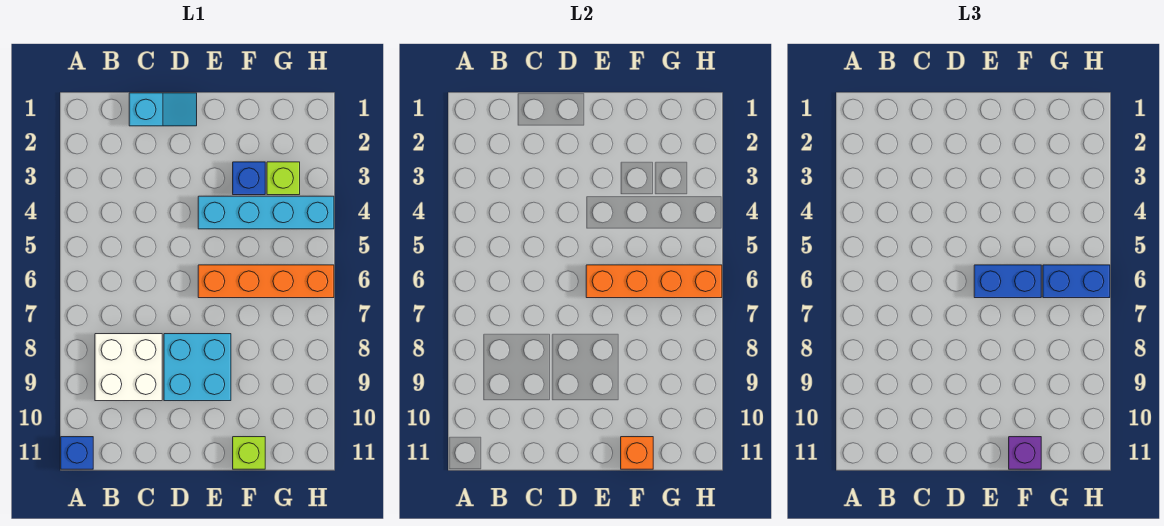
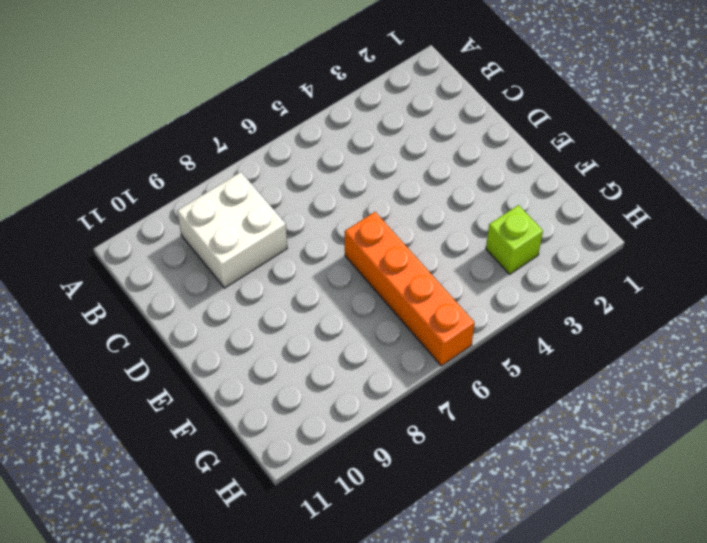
none -> blue 1x1 brick [61,437,93,469]
none -> cyan 1x2 slope [129,93,197,126]
none -> cyan 2x2 brick [164,334,231,401]

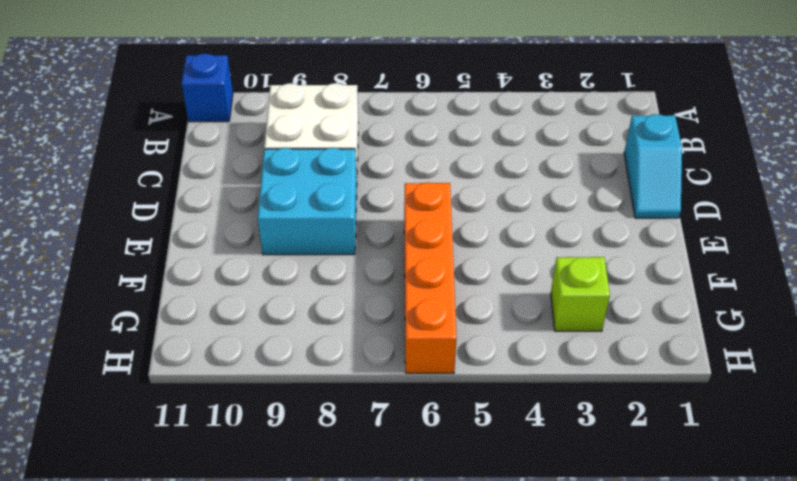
none -> cyan 1x4 brick [198,196,334,229]
none -> blue 1x1 brick [233,162,265,195]
none -> lime 1x1 brick [233,437,265,469]

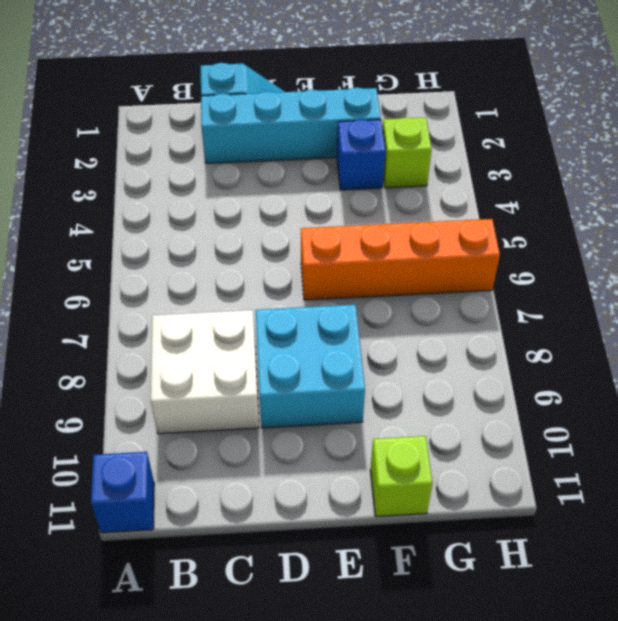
cyan 1x4 brick [201,87,381,164] -> cyan 1x4 brick moved to [198,196,334,229]
none -> orange 1x4 brick [586,265,722,298]
none -> orange 1x1 brick [621,437,653,469]
none -> blue 1x2 brick [974,265,1041,298]

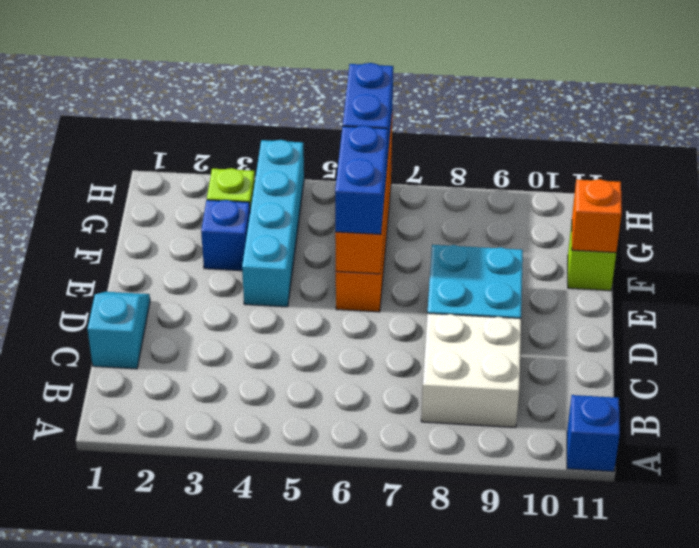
none -> purple 1x1 brick [1009,437,1041,469]

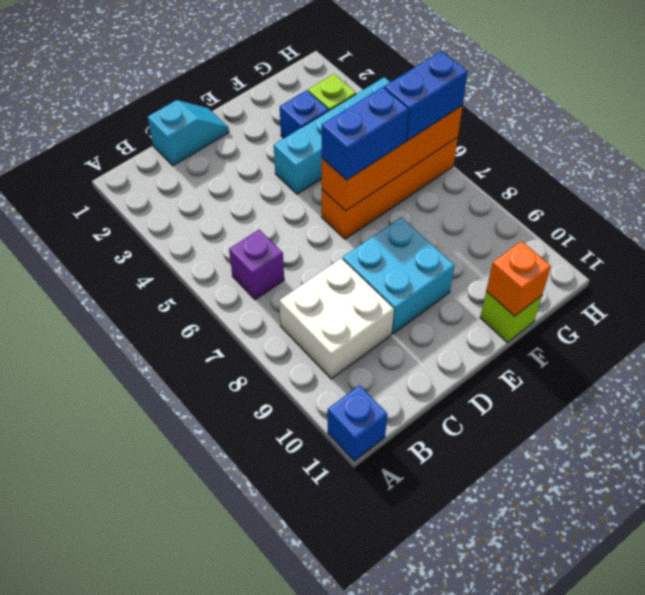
purple 1x1 brick [229,230,284,300] -> purple 1x1 brick moved to [1009,437,1041,469]

